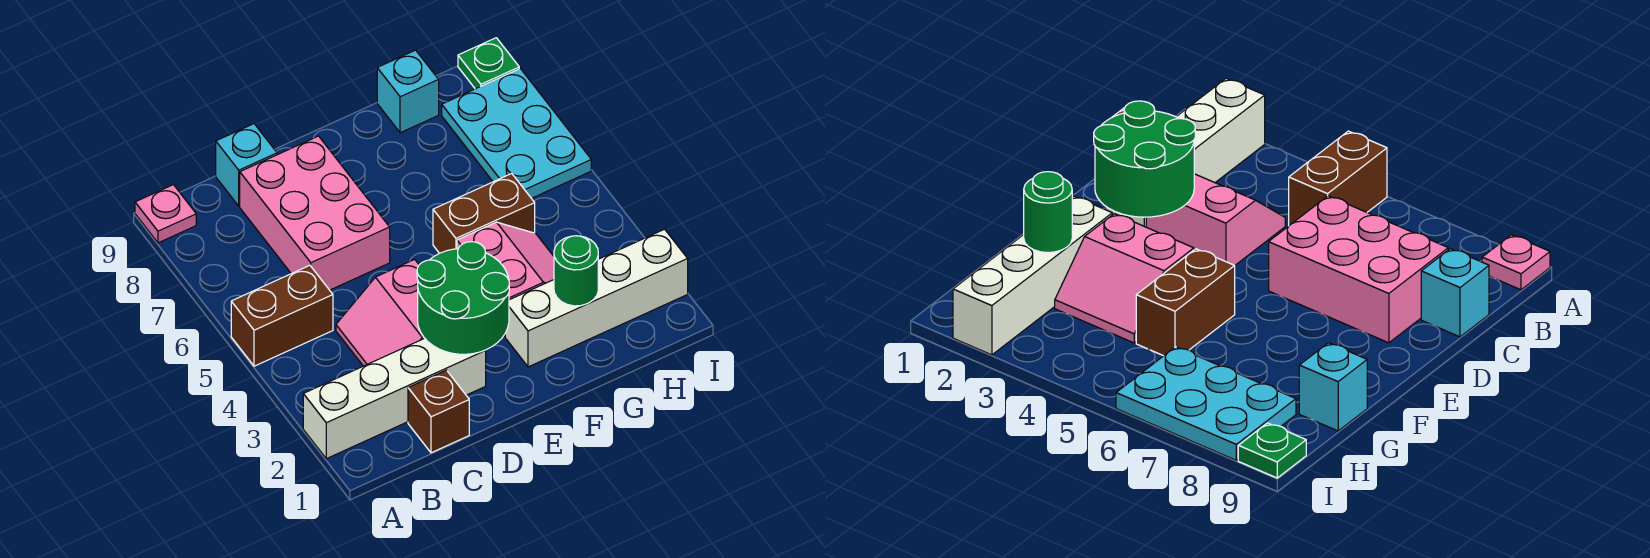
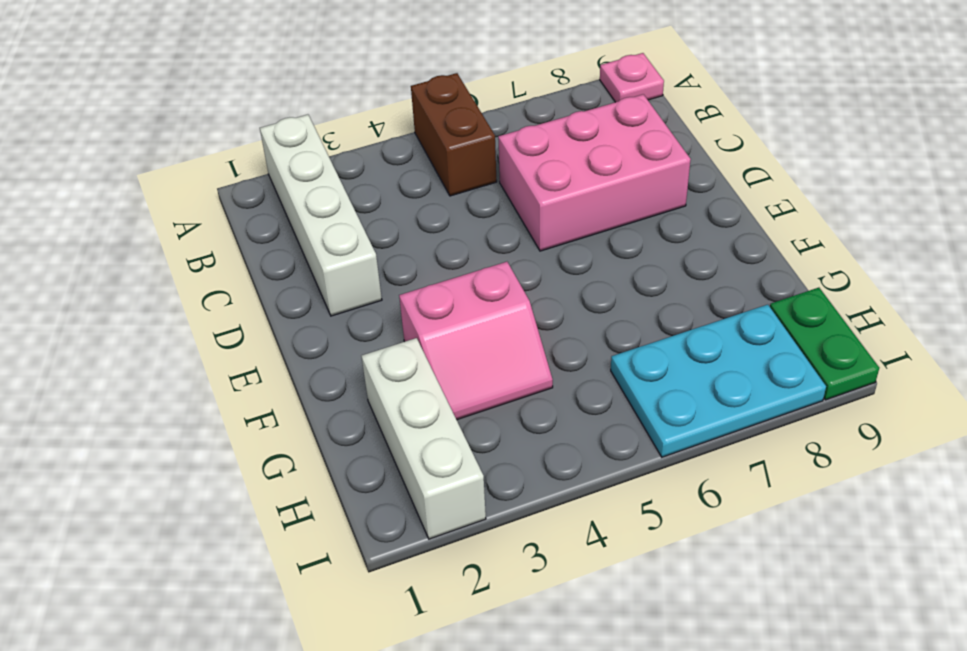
white 1x3 brick [362,338,486,539] -> white 1x4 brick [505,229,688,367]
green 1x2 plate [770,288,879,400] -> green 1x1 plate [458,38,519,89]
none -> brown 1x1 brick [408,370,469,453]
none -> pink 2x2 slope [336,259,424,366]
none -> cyan 1x1 brick [216,124,277,206]

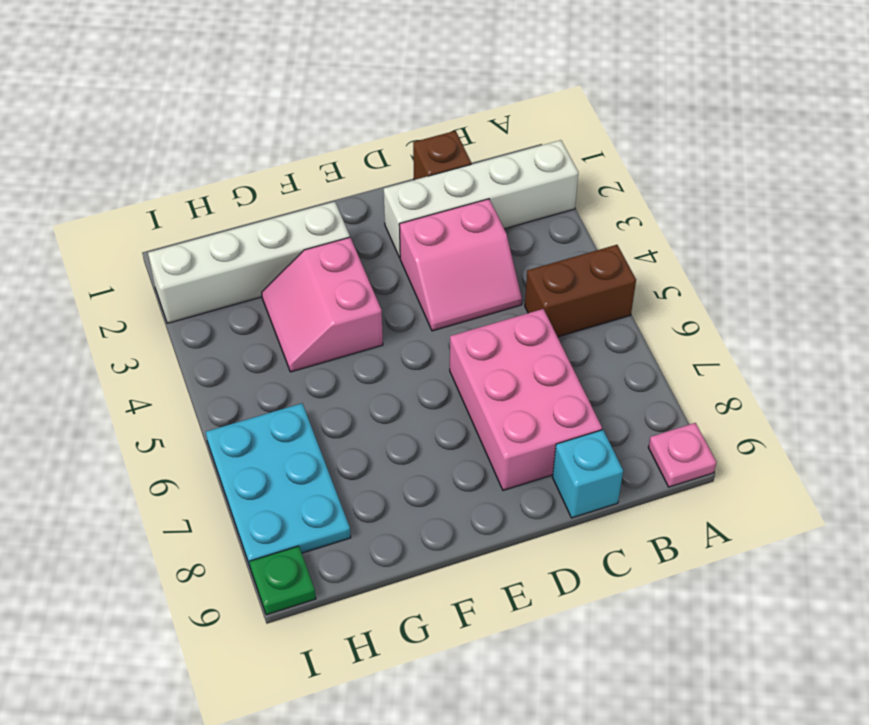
pink 2x2 slope [399,199,522,331] -> pink 2x2 slope turned to [336,259,424,366]
none -> brown 1x2 brick [433,174,535,253]
none -> cyan 1x1 brick [377,50,439,133]
none -> green 2x2 round brick [417,242,509,354]

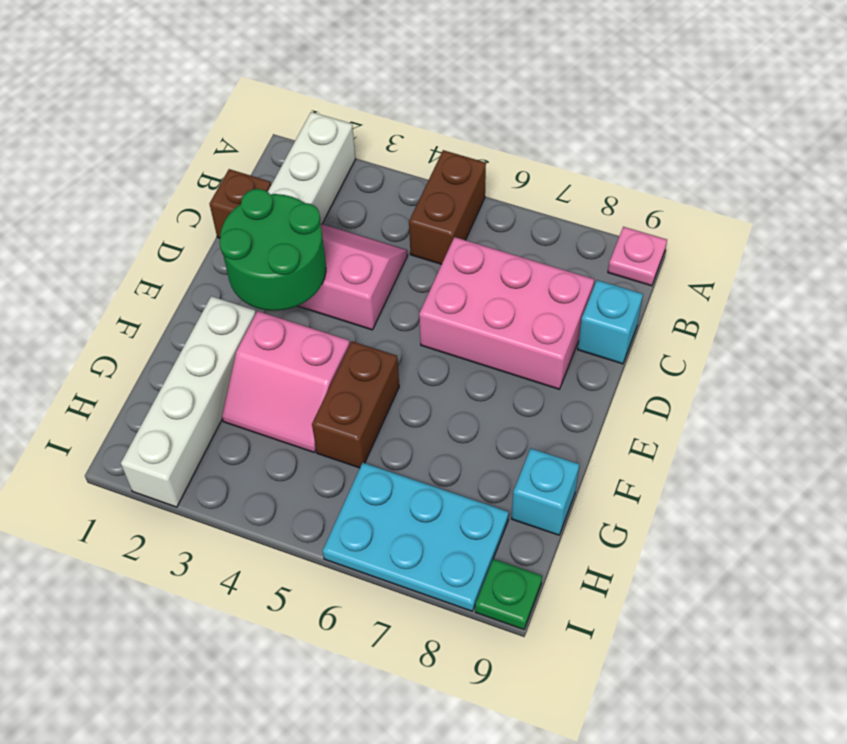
none -> green 1x1 round brick [554,236,598,306]

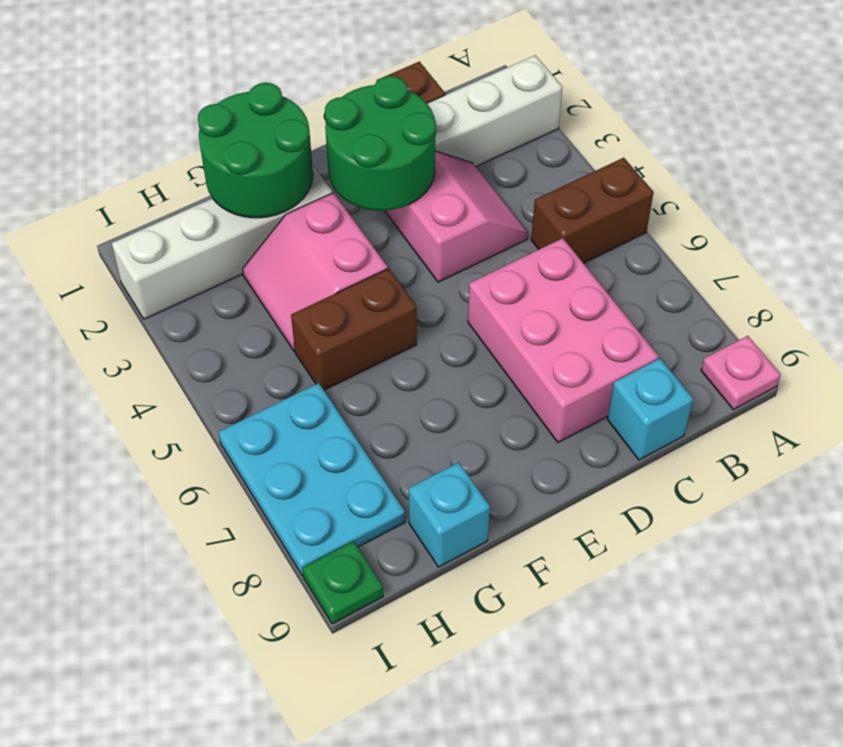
green 2x2 round brick [198,83,313,218] -> green 1x1 round brick [554,236,598,306]

